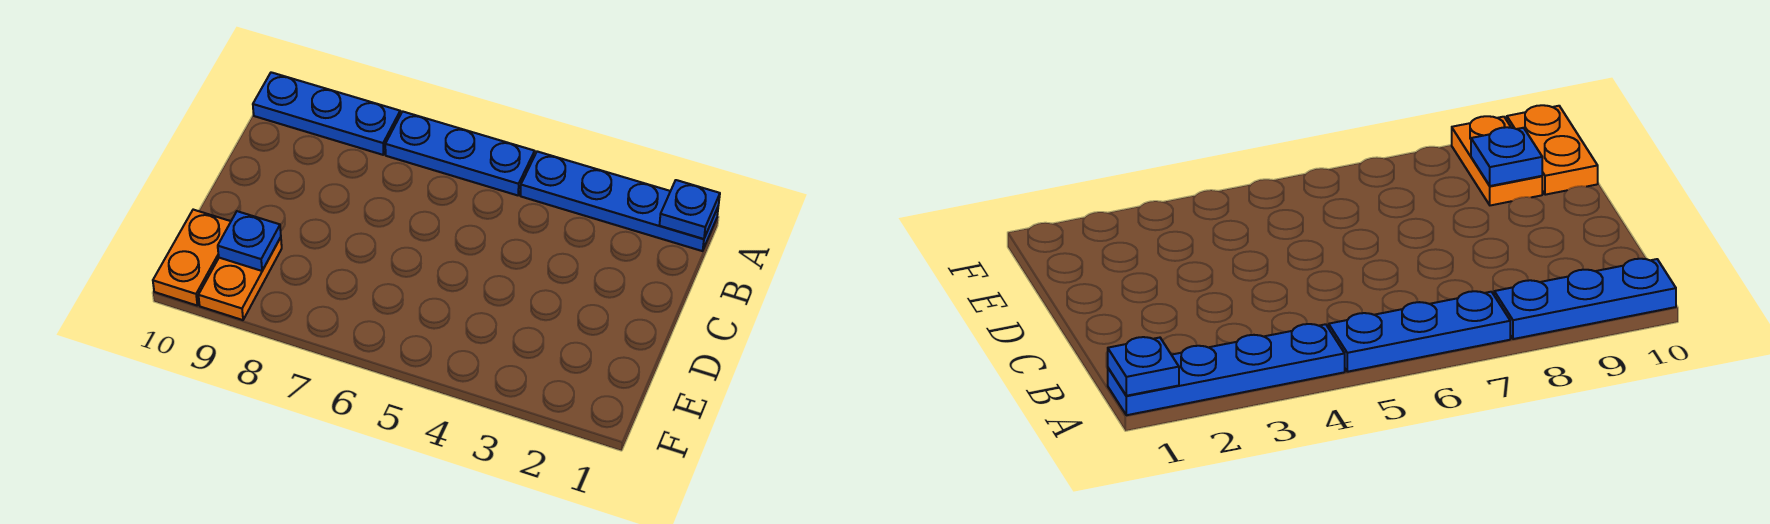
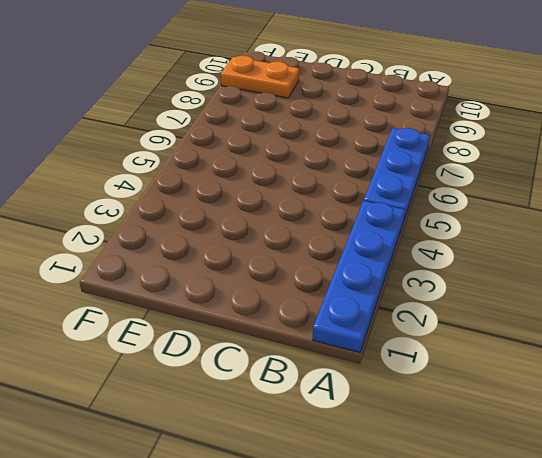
none -> blue 1x3 plate [253,72,400,155]
none -> orange 1x2 plate [153,210,231,305]

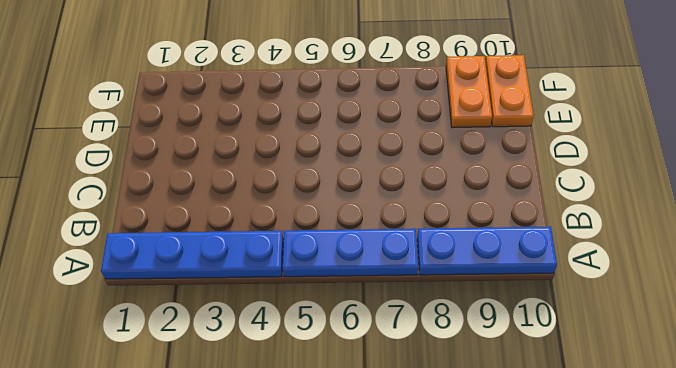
none -> blue 1x1 plate [659,180,720,239]
none -> blue 1x1 plate [218,211,281,271]

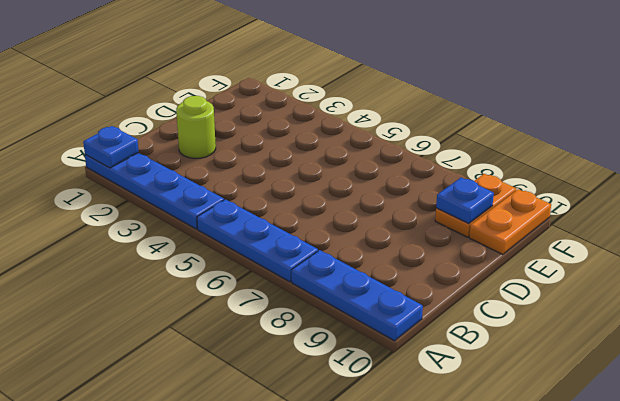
lime 1x1 round brick [176,96,216,158] -> none

